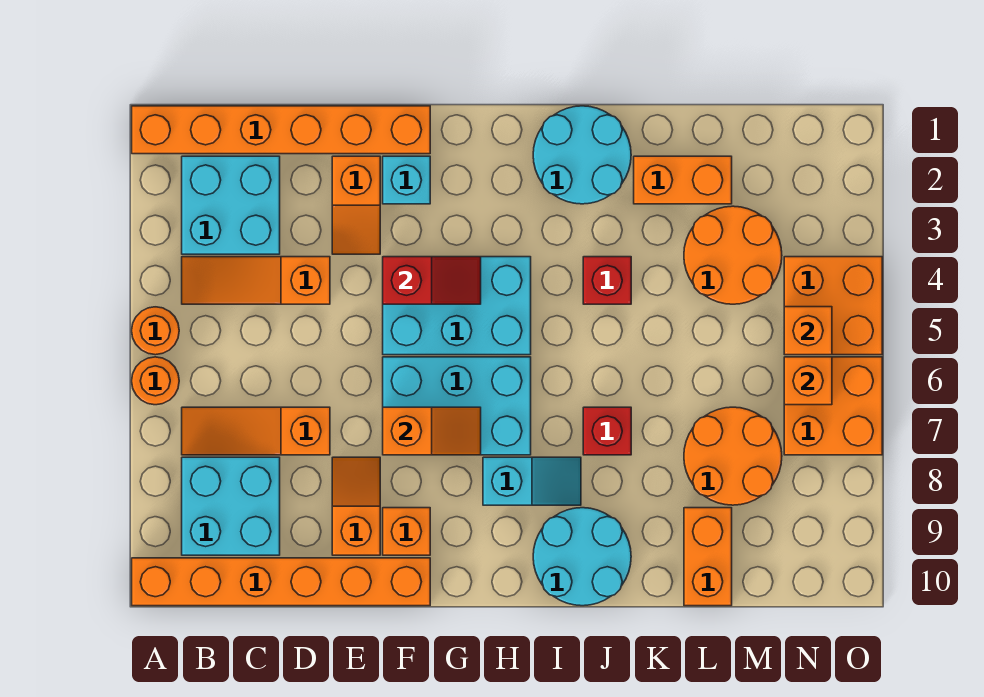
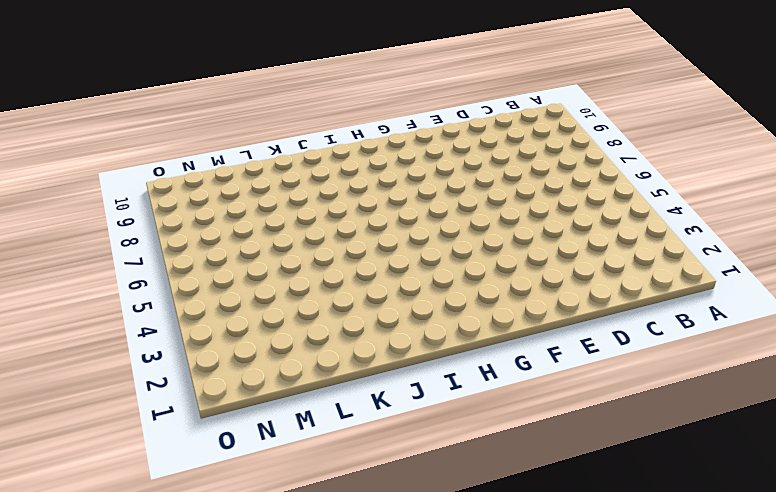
none -> orange 1x6 brick [132,106,430,154]
none -> orange 1x1 round brick [132,307,179,355]
none -> orange 1x1 round brick [132,357,179,405]

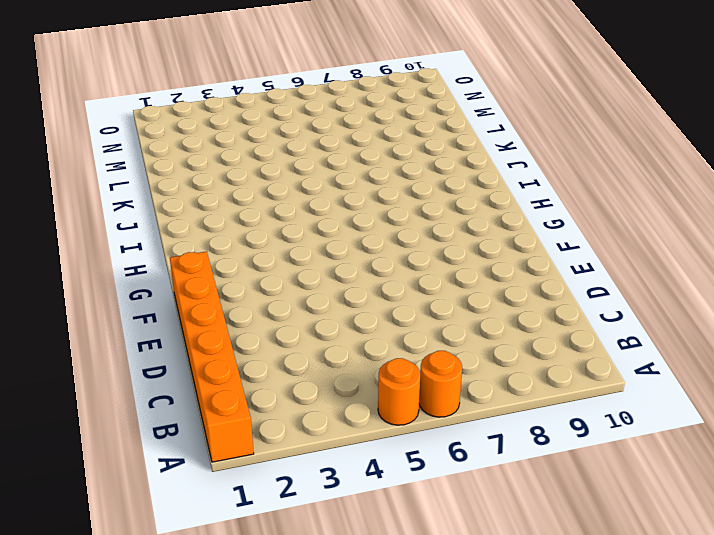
none -> orange 1x6 brick [132,558,430,606]
none -> cyan 2x2 brick [182,156,280,254]
none -> orange 1x3 slope [182,257,330,304]

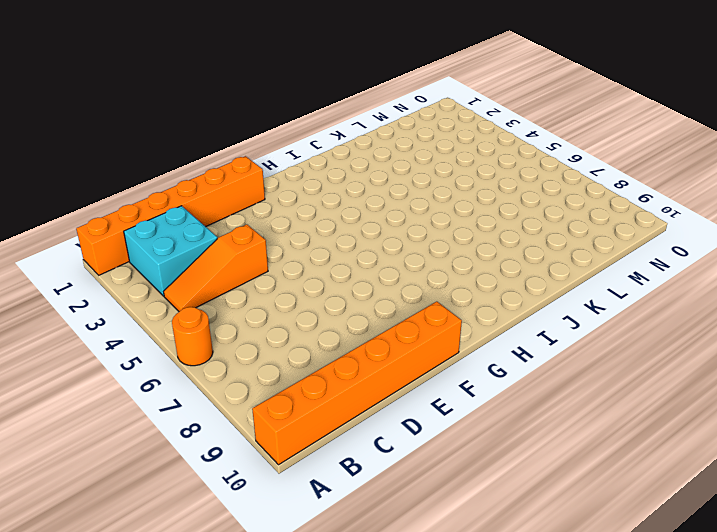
none -> orange 1x1 round brick [132,307,179,355]
none -> orange 1x3 slope [182,407,330,455]
none -> cyan 2x2 brick [182,457,280,555]

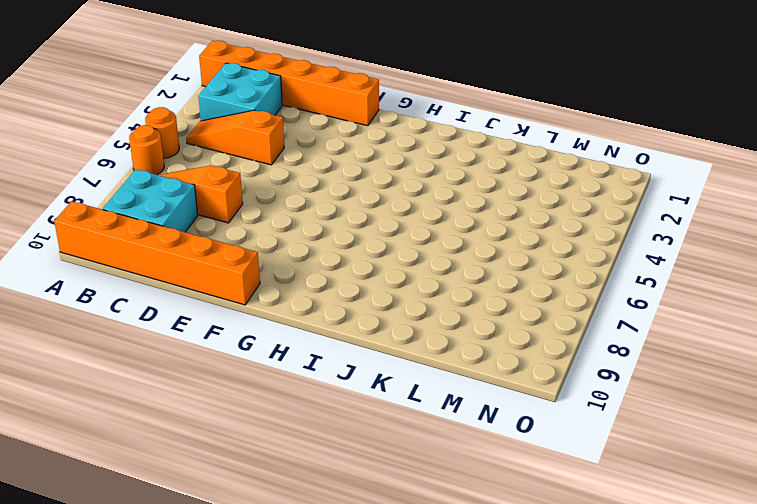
none -> orange 1x2 slope [332,156,380,254]
none -> orange 1x2 slope [332,457,380,555]
none -> cyan 1x1 brick [383,156,430,204]

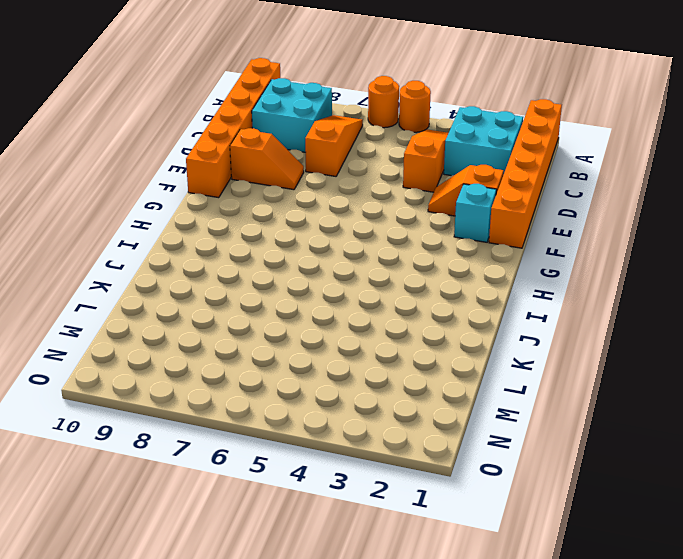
none -> cyan 2x3 brick [383,257,531,355]
none -> cyan 2x3 brick [383,357,531,455]
none -> orange 1x1 brick [383,508,430,555]

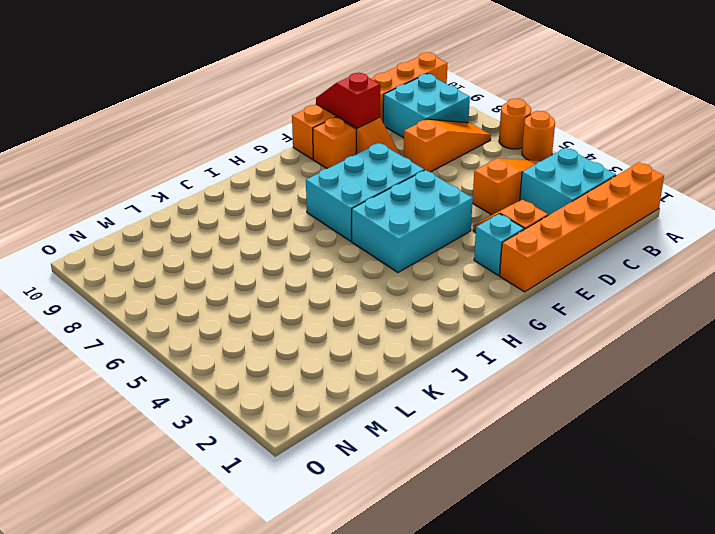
red 1x2 slope [316,73,380,128] -> red 1x2 slope turned to [383,257,481,304]
none -> cyan 1x2 slope [483,457,581,505]
none -> cyan 2x2 round brick [533,106,631,204]
none -> cyan 2x2 round brick [533,508,631,606]

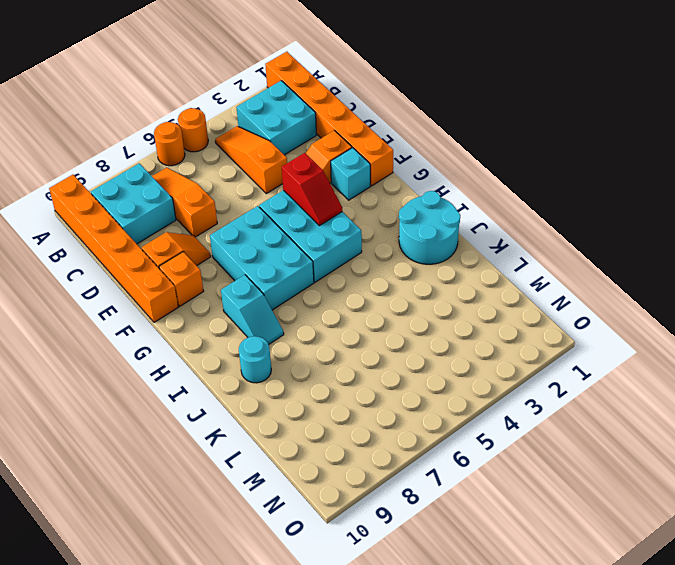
cyan 1x1 round brick [239,336,271,383] -> cyan 2x2 round brick [533,508,631,606]
none -> red 1x1 brick [583,257,631,304]
none -> red 1x1 brick [583,407,631,455]
none -> orange 1x2 brick [634,156,732,204]

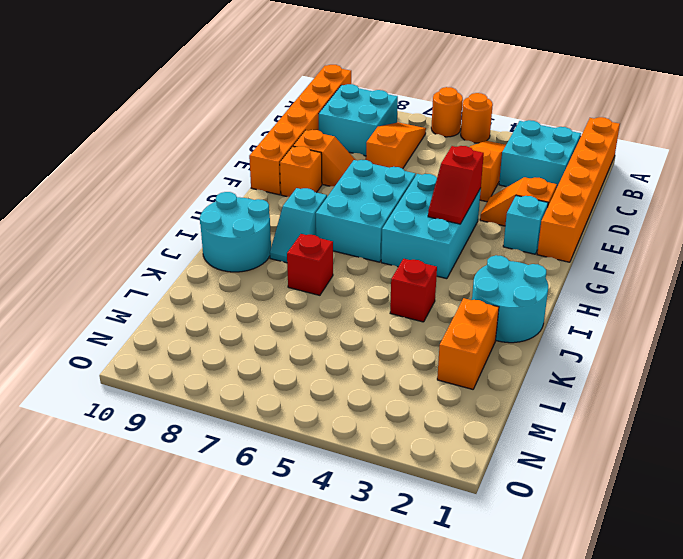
none -> orange 2x2 round brick [684,206,782,304]
none -> orange 2x2 round brick [684,407,782,505]
none -> orange 1x2 brick [684,508,732,606]

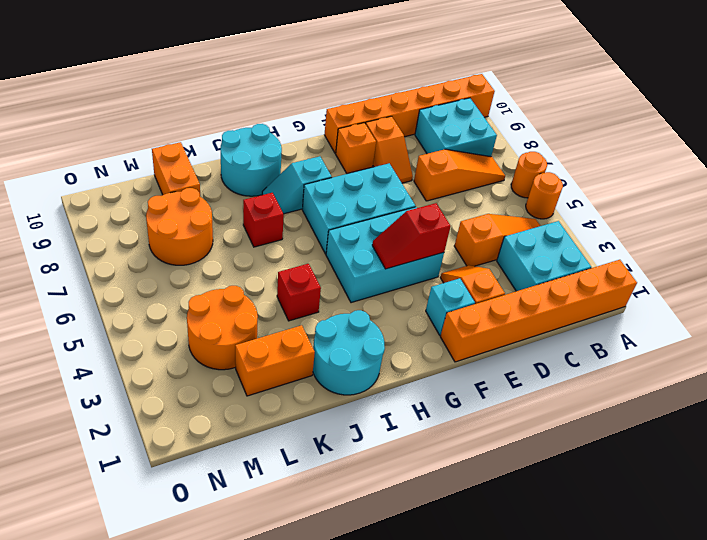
none -> orange 2x2 brick [784,257,882,355]
none -> orange 2x2 brick [784,357,882,455]
none -> orange 1x2 slope [383,407,481,455]

